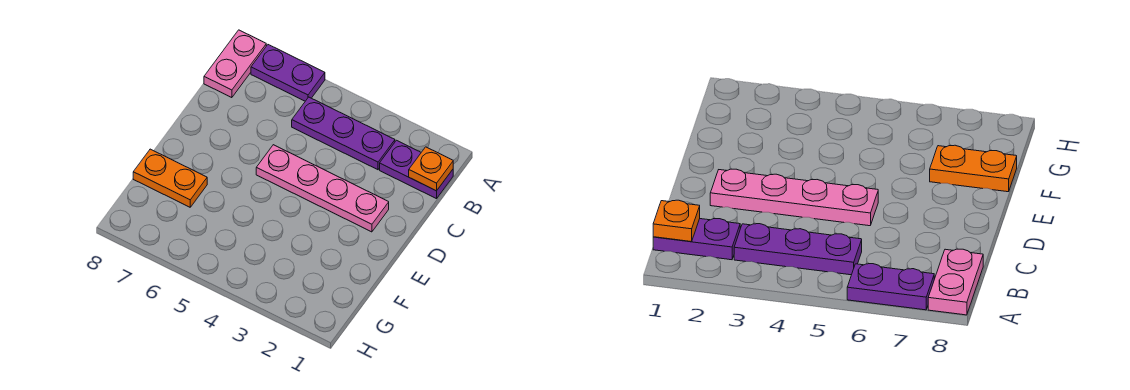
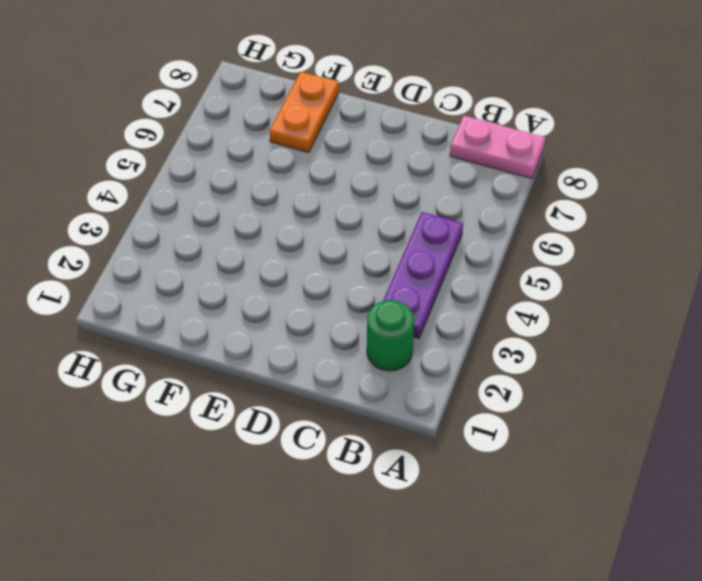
green 1x1 round brick [367,300,414,371] -> purple 1x2 plate [380,140,453,199]
none -> purple 1x2 plate [251,45,325,101]
none -> pink 1x4 plate [256,145,389,232]

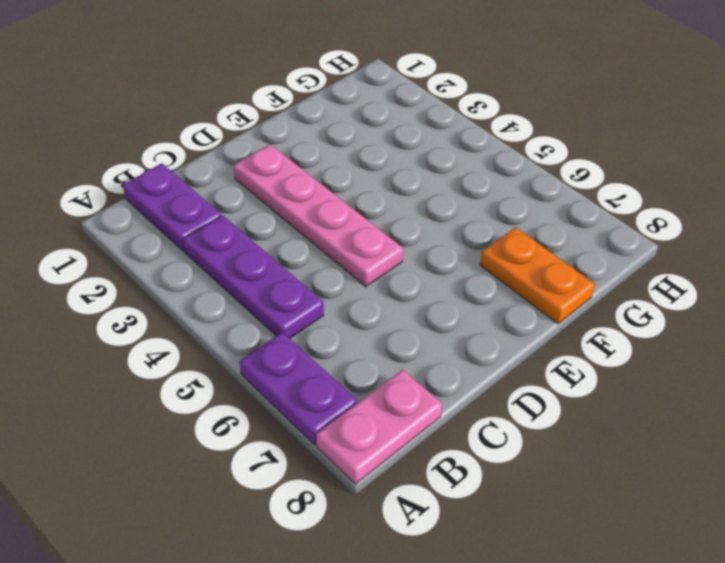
none -> orange 1x1 plate [409,147,453,191]

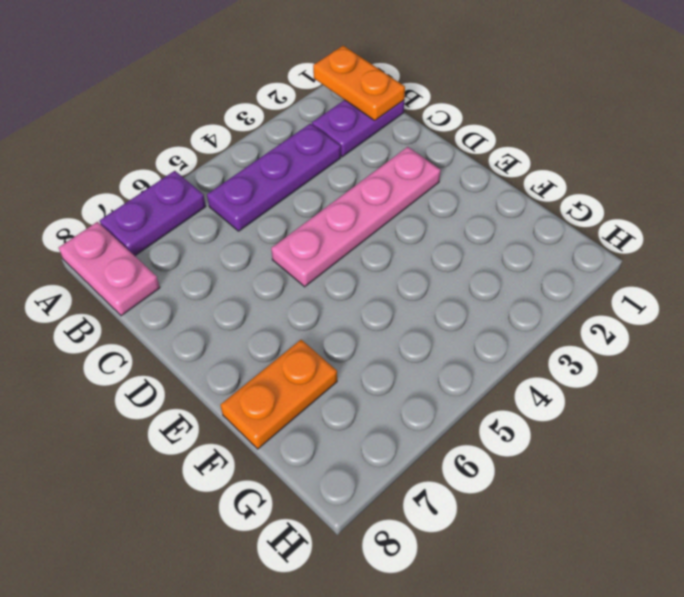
orange 1x2 plate [313,46,405,121] -> orange 1x1 plate [409,147,453,191]

